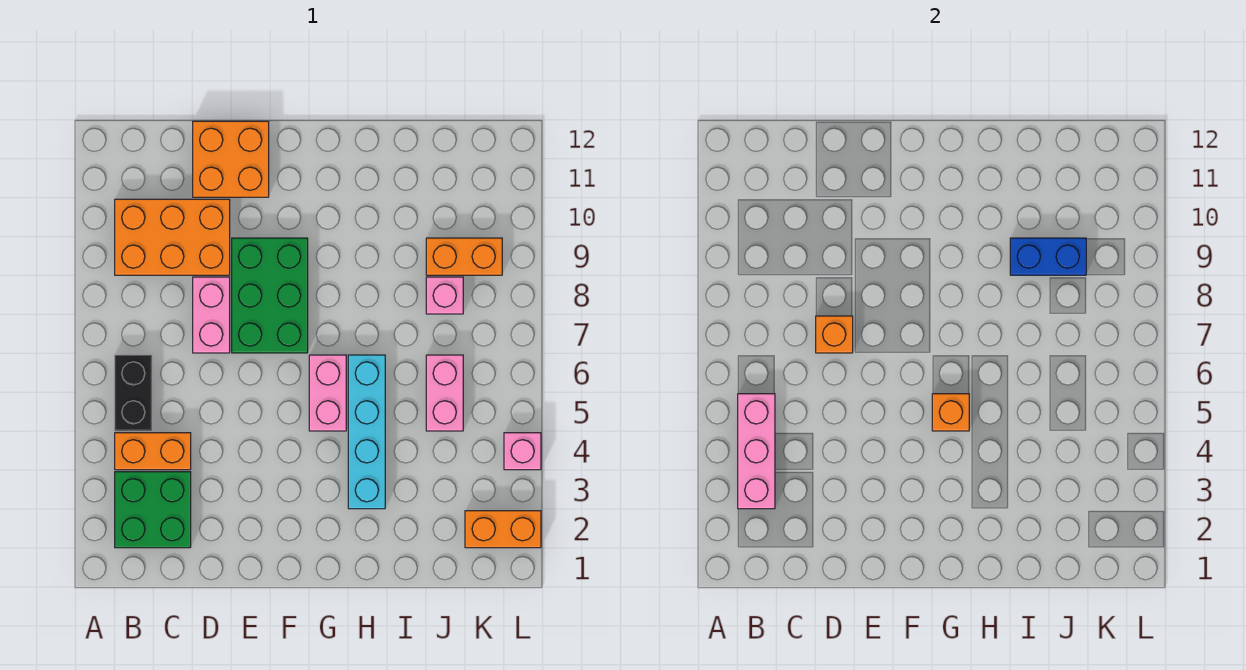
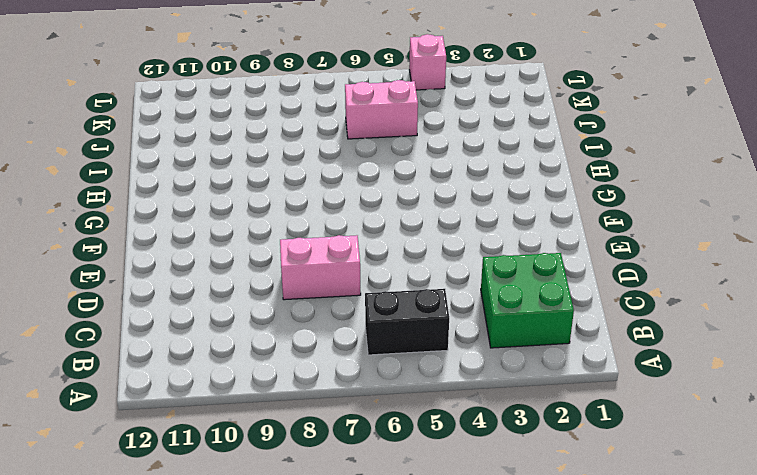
none -> orange 1x2 brick [115,433,191,470]
none -> orange 2x3 brick [115,199,230,275]
none -> orange 2x2 brick [193,121,269,197]

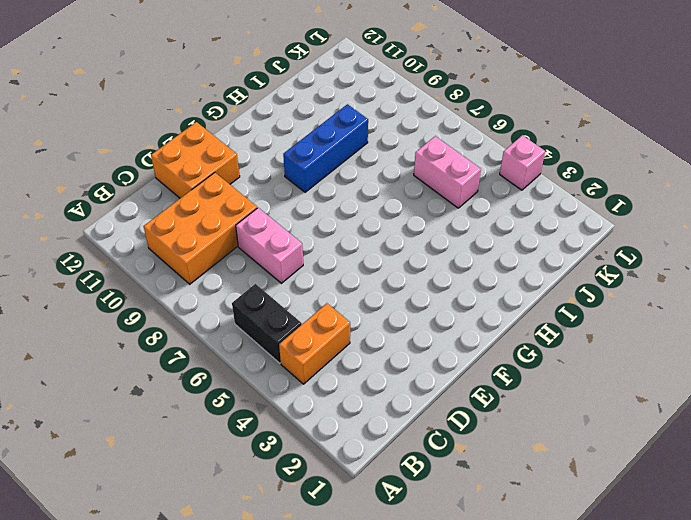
blue 1x3 brick [283,104,368,192] -> none
none -> green 2x2 brick [115,472,191,548]
none -> green 2x3 brick [232,238,308,353]
none -> pink 1x2 brick [309,355,346,431]

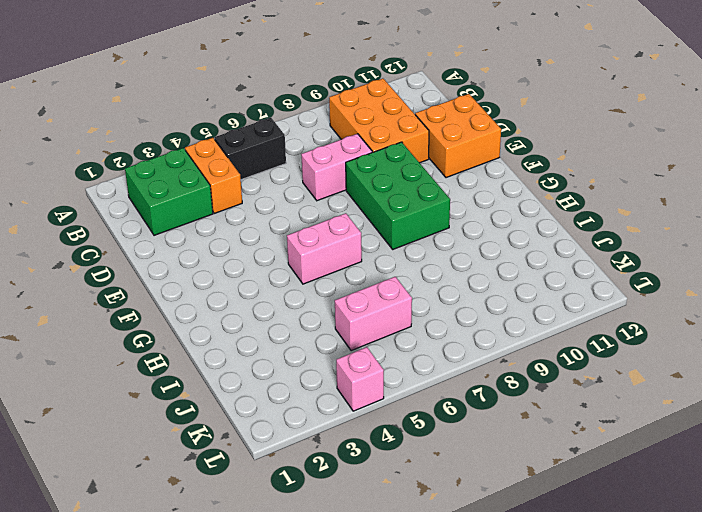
green 2x3 brick [346,142,450,249] -> green 2x3 brick turned to [232,238,308,353]
none -> cyan 1x4 brick [348,355,385,509]
none -> pink 1x1 brick [426,277,463,314]
none -> orange 1x2 brick [426,238,502,275]

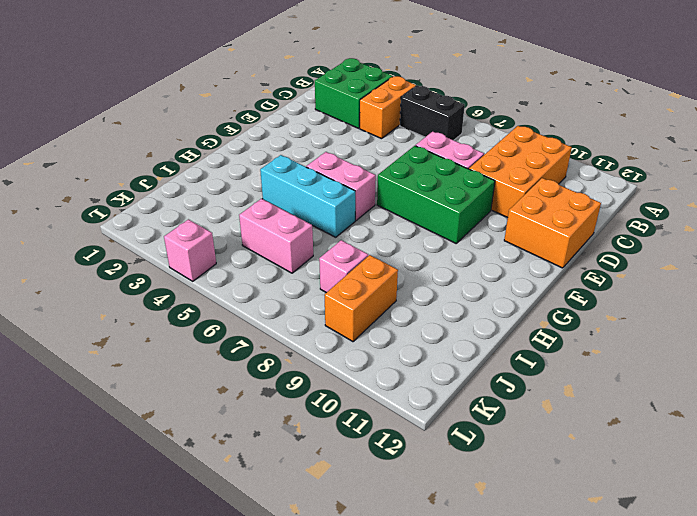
cyan 1x3 brick [260,155,355,237] -> cyan 1x4 brick [348,355,385,509]
none -> orange 1x2 brick [465,511,541,548]
none -> pink 1x3 brick [738,394,775,509]
none -> orange 1x1 brick [816,316,853,353]

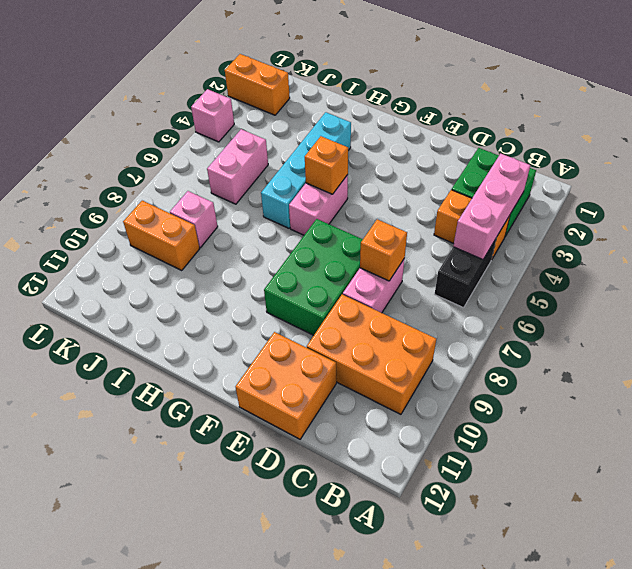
none -> blue 1x2 brick [1010,238,1086,275]

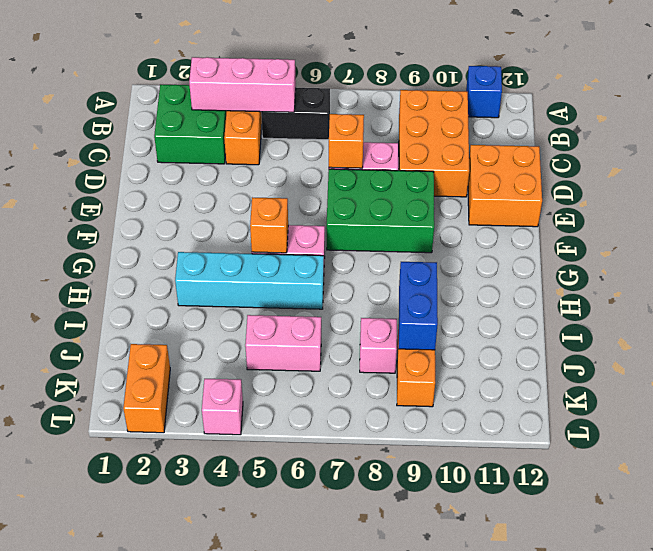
blue 1x1 brick [466,66,502,118] -> none

